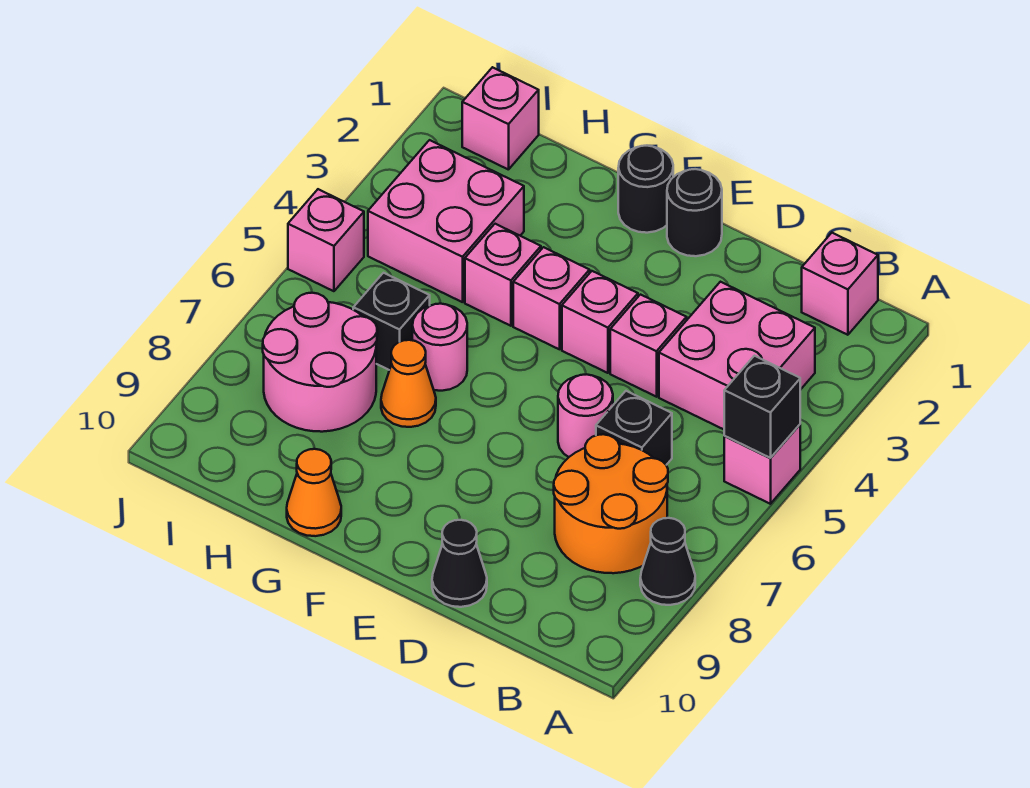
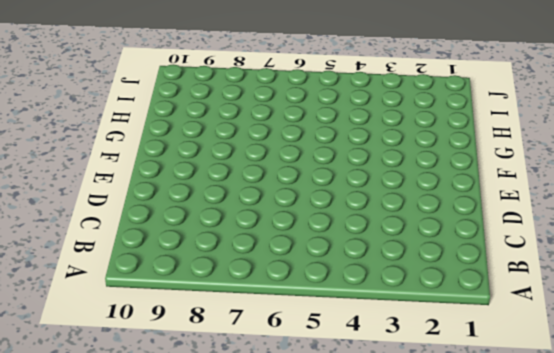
none -> pink 1x1 brick [724,425,800,504]
none -> black 1x1 cone [640,518,695,605]
none -> pink 1x1 brick [802,233,878,335]

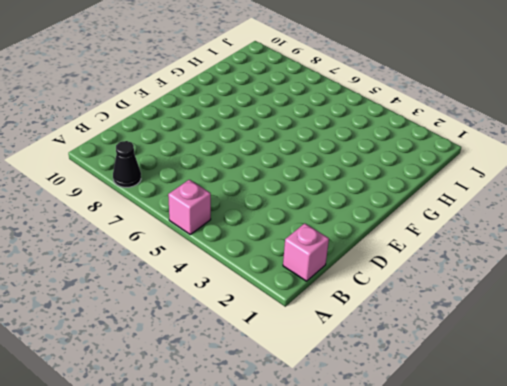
none -> pink 2x2 brick [659,282,815,429]
none -> orange 2x2 round brick [554,434,668,573]
none -> black 1x1 brick [596,391,672,465]

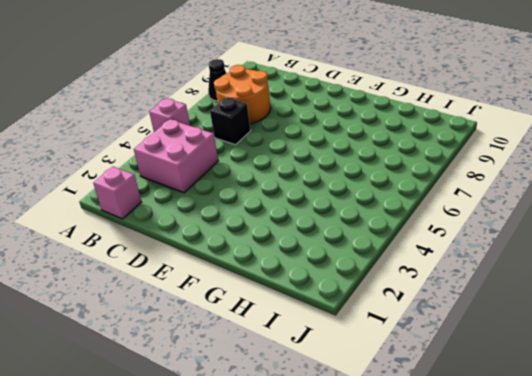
none -> pink 1x1 brick [610,295,687,397]
none -> pink 1x1 round brick [558,374,613,457]
none -> black 1x1 cone [432,520,487,607]

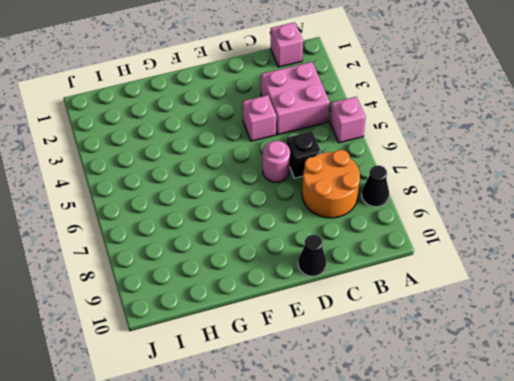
none -> black 1x1 round brick [667,169,722,256]
none -> pink 1x1 brick [562,271,638,373]
none -> black 1x1 round brick [618,146,673,233]

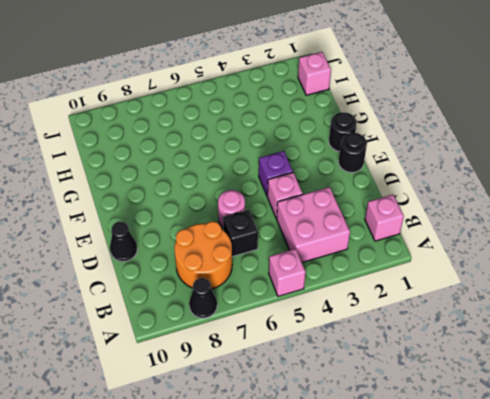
purple 1x1 brick [259,151,293,197] -> pink 1x1 brick [562,271,638,373]
none -> pink 1x1 brick [513,247,590,349]
none -> pink 1x1 brick [465,224,541,326]
none -> pink 1x1 round brick [412,304,467,391]

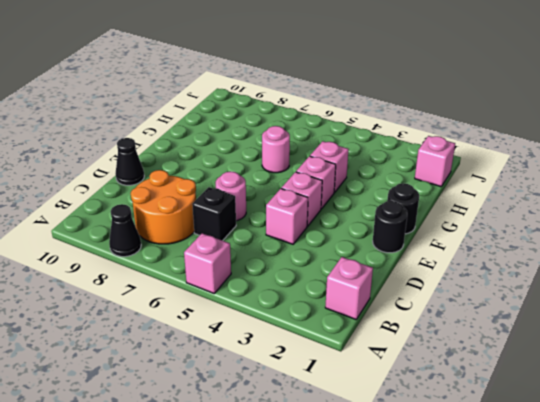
none -> pink 2x2 brick [659,282,815,429]
none -> orange 1x1 cone [381,340,436,427]
none -> orange 1x1 cone [287,449,341,536]

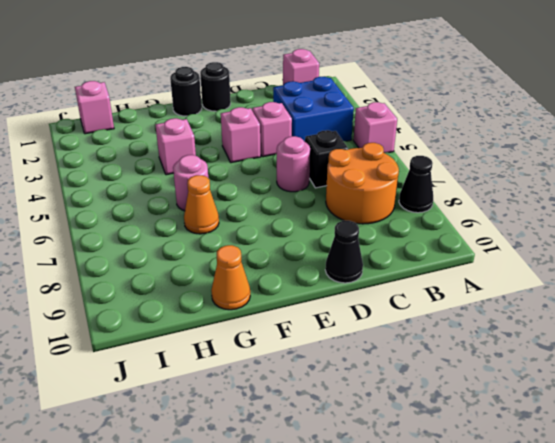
blue 2x2 brick [273,77,354,142] -> pink 2x2 brick [659,282,815,429]
none -> pink 1x1 brick [513,247,590,349]
none -> pink 2x2 brick [368,140,524,302]
none -> black 1x1 brick [353,273,430,370]

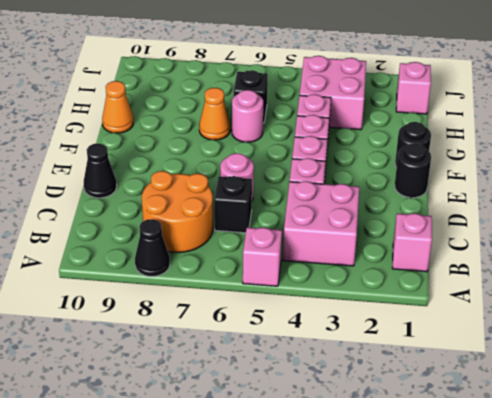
none -> pink 2x2 round brick [263,293,377,432]
none -> pink 1x1 brick [288,189,364,291]
none -> black 1x1 brick [724,356,800,458]

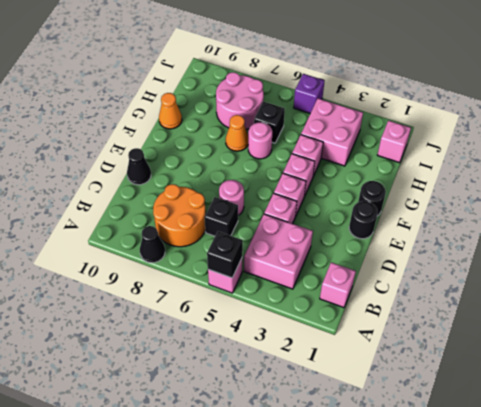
purple 1x1 brick [294,74,325,113] -> pink 1x1 brick [288,189,364,291]

